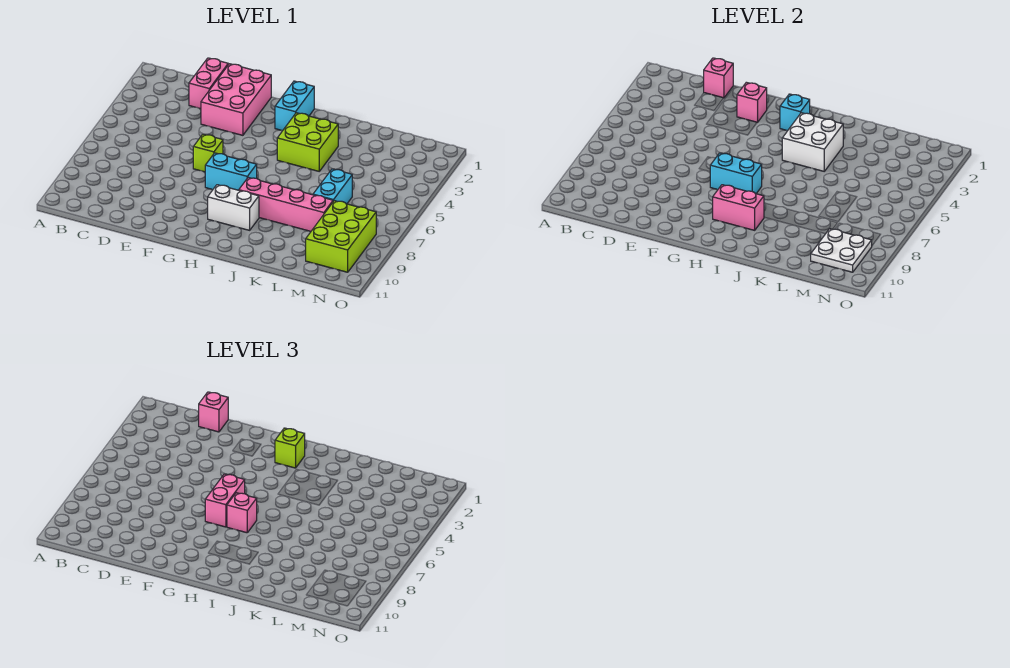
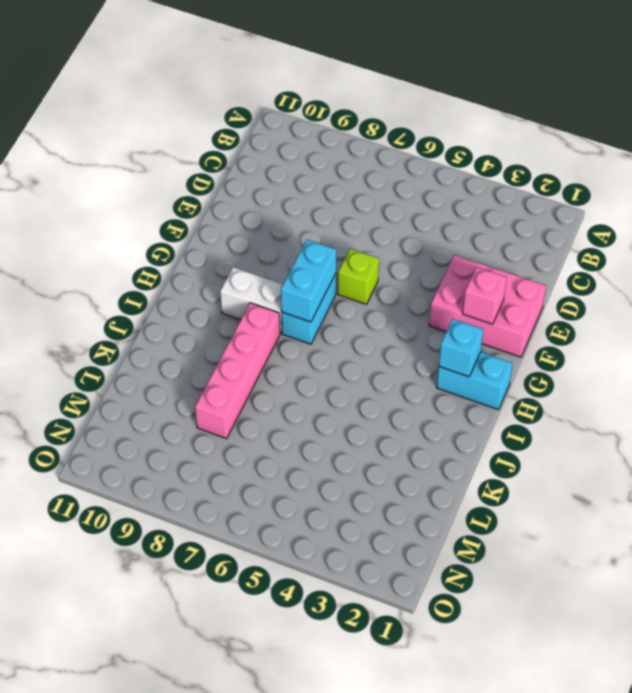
white 1x2 brick [220,267,283,334] -> white 1x2 brick turned to [208,185,259,230]
none -> pink 1x2 brick [189,58,228,109]
none -> lime 2x2 brick [277,113,338,171]
none -> cyan 1x2 brick [313,169,352,204]

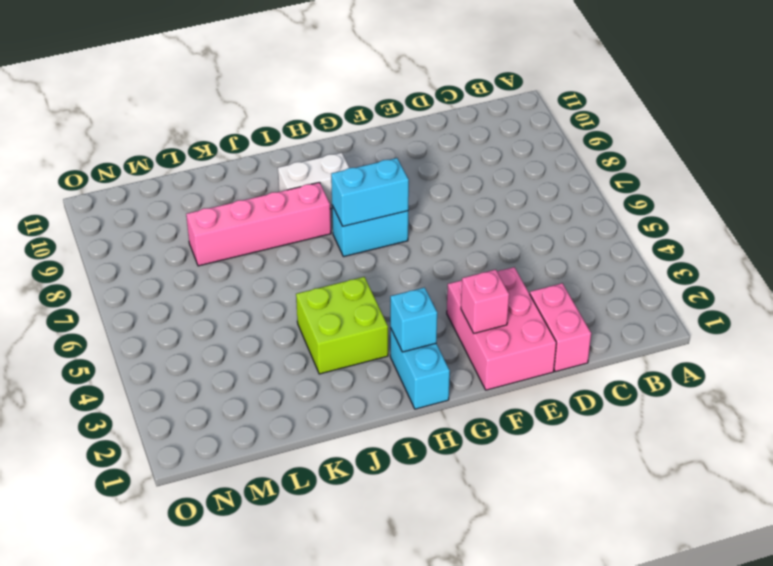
none -> lime 1x1 brick [193,134,223,172]
none -> cyan 1x2 brick [313,169,352,204]
none -> lime 2x3 brick [306,201,376,272]

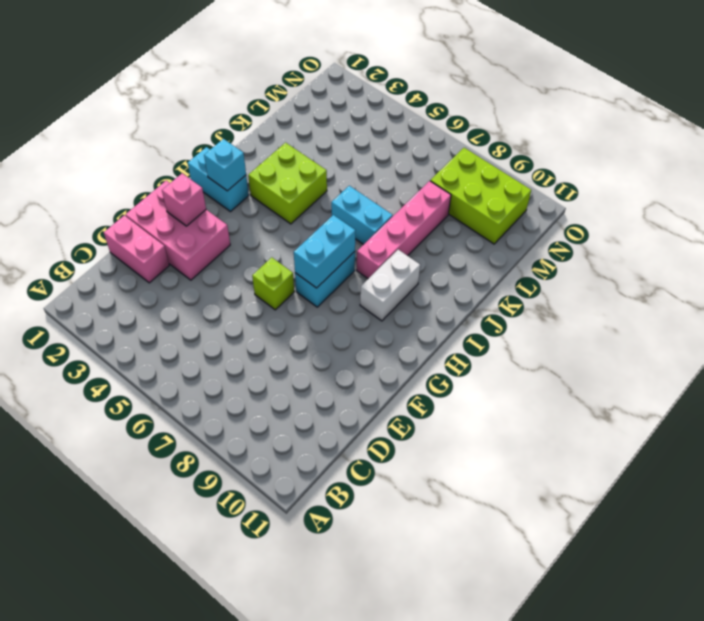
cyan 1x2 brick [331,186,393,245] -> cyan 1x2 brick moved to [313,169,352,204]
none -> pink 1x1 brick [704,58,733,98]
none -> pink 1x2 brick [713,185,764,230]
none -> white 2x2 brick [782,113,843,171]

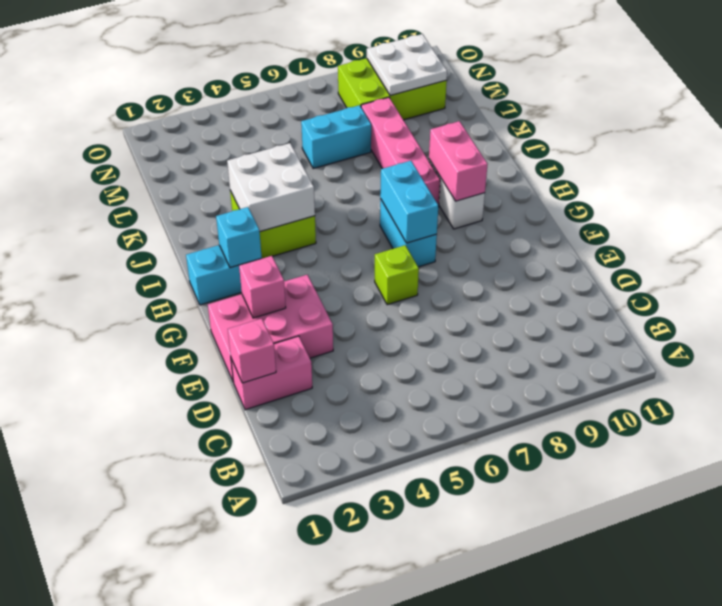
none -> pink 1x1 brick [199,392,228,432]
none -> pink 1x2 brick [205,474,245,527]
none -> lime 1x1 brick [275,428,305,468]

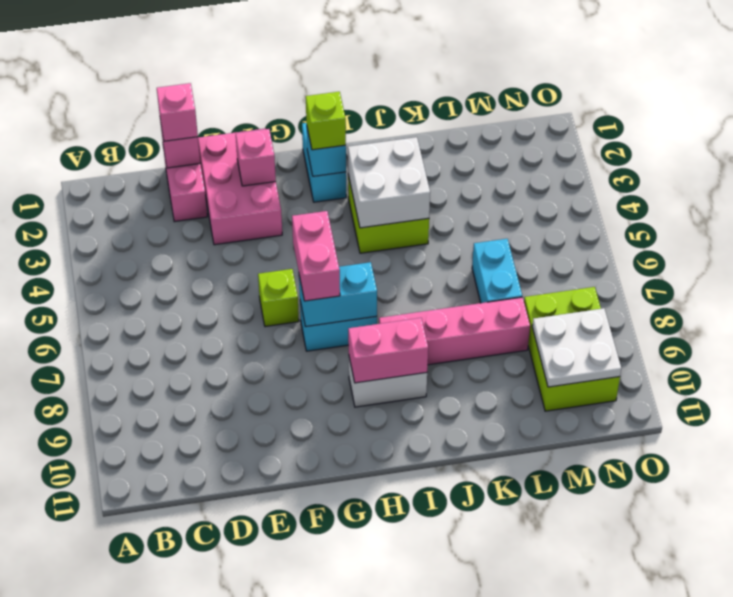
none -> pink 1x1 brick [227,493,257,533]

